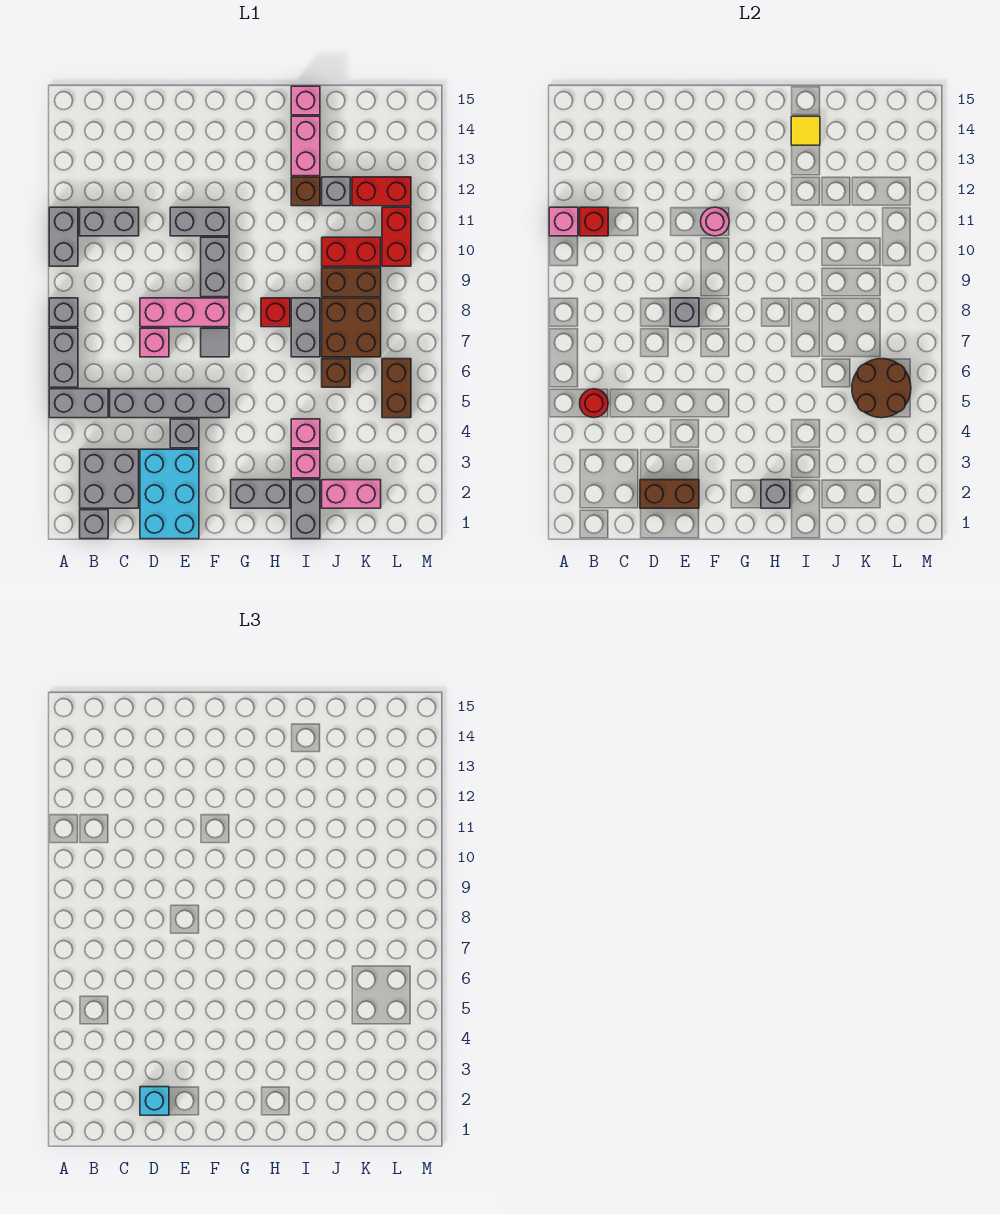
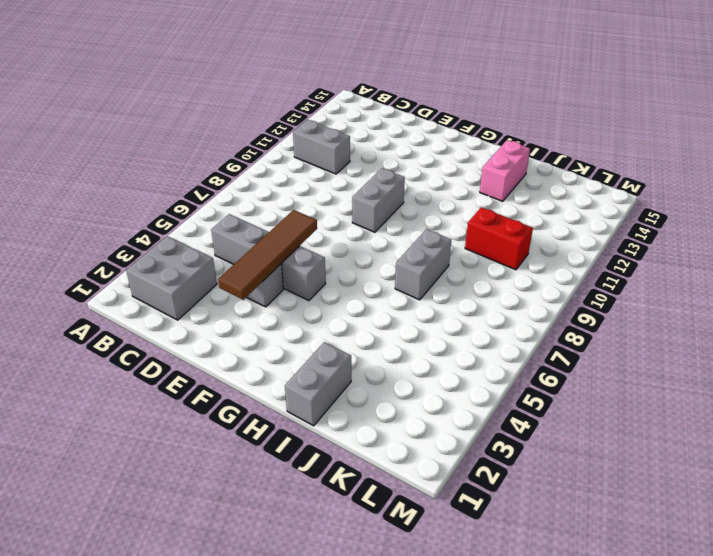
brown 1x4 tile [218,210,317,300] -> none
none -> grey 1x2 brick [49,389,108,418]
none -> grey 1x2 brick [49,328,78,387]
none -> grey 1x1 brick [49,298,78,327]
none -> grey 1x2 brick [49,207,78,266]

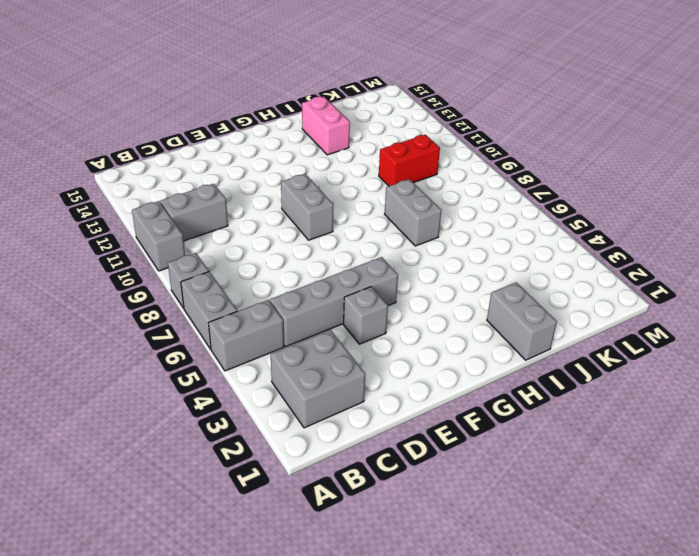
none -> grey 1x1 brick [80,510,108,539]
none -> cyan 2x3 brick [140,449,199,539]
none -> pink 1x1 brick [140,328,169,357]
none -> pink 1x3 brick [140,298,229,327]

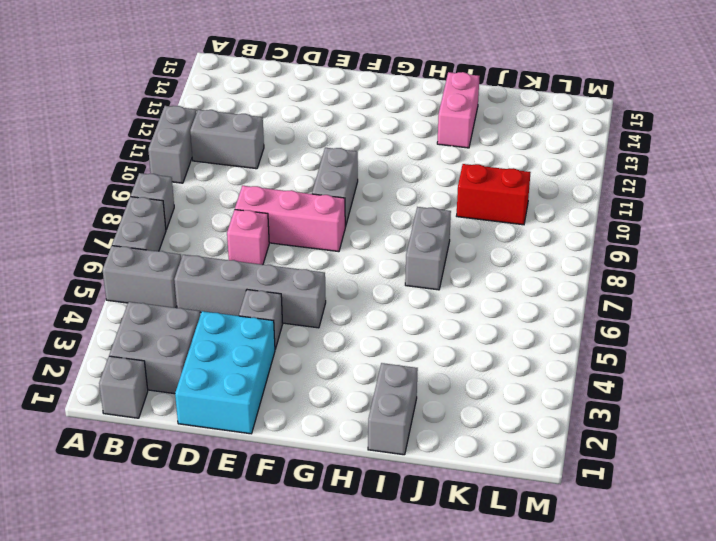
none -> grey 1x2 brick [170,207,229,236]
none -> grey 1x1 tile [201,328,229,357]
none -> grey 1x2 brick [231,480,290,508]
none -> red 1x1 brick [261,298,290,327]

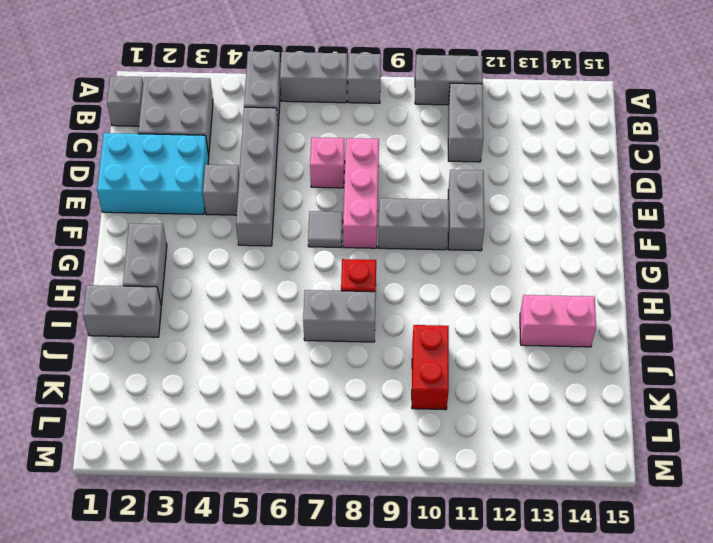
none -> pink 1x1 brick [291,449,320,478]
none -> pink 1x1 brick [291,419,320,448]
none -> brown 1x1 brick [291,177,320,206]
none -> pink 1x1 brick [291,86,320,115]

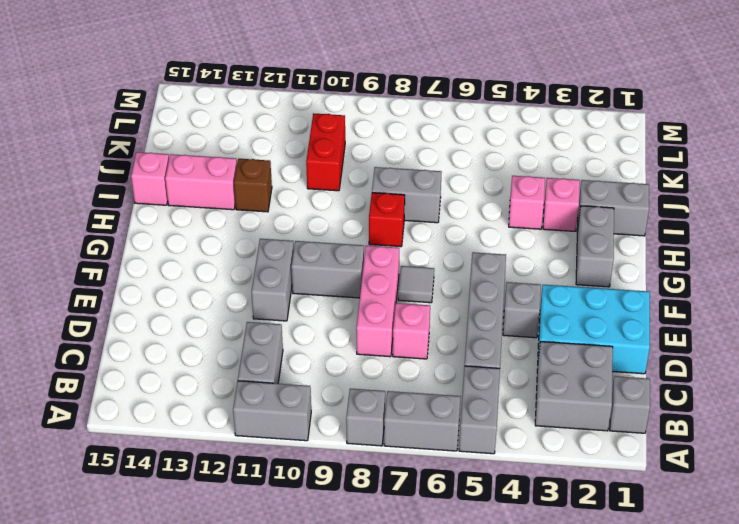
none -> pink 1x2 brick [322,480,381,508]
none -> brown 1x1 brick [322,359,350,387]
none -> brown 2x2 brick [322,298,381,357]
none -> brown 1x2 brick [322,268,381,297]

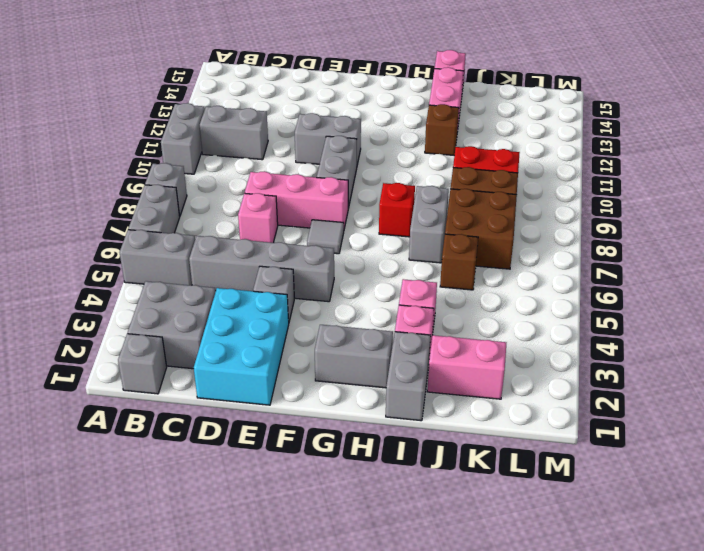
none -> grey 1x1 brick [322,177,350,206]
none -> red 1x2 brick [352,177,411,206]
none -> brown 1x2 brick [382,359,411,418]
none -> red 1x2 brick [382,207,411,266]

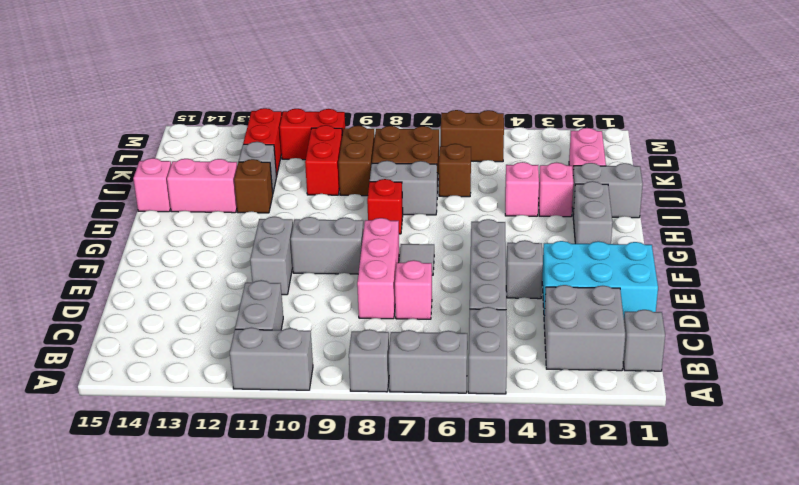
none -> pink 1x1 brick [549,207,578,236]
none -> red 1x1 round brick [580,389,608,418]
none -> red 1x1 brick [580,207,608,236]
none -> brown 1x2 brick [640,480,699,508]

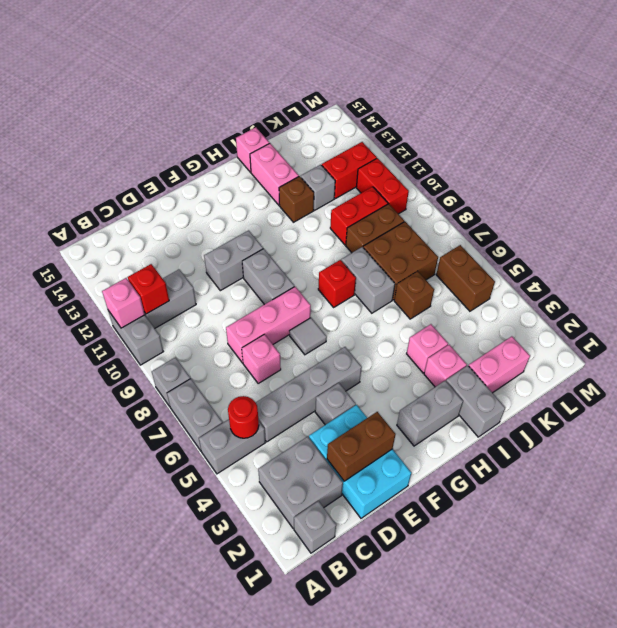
none -> grey 1x1 brick [670,298,699,327]
none -> pink 1x1 round brick [701,207,729,236]
none -> grey 1x1 brick [761,480,790,508]
none -> yellow 1x1 tile [791,116,820,145]

